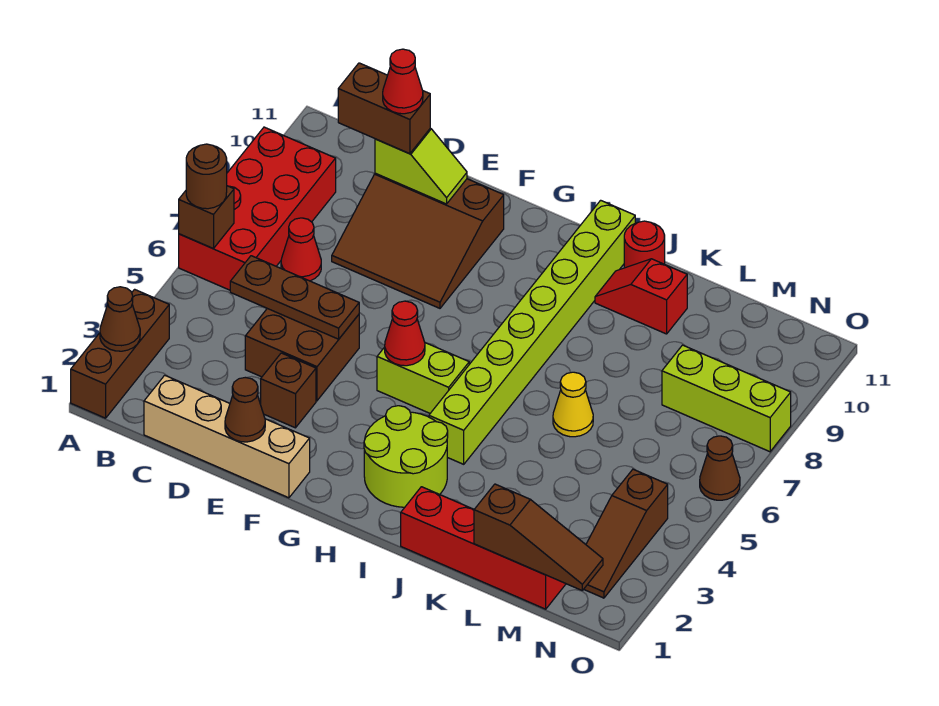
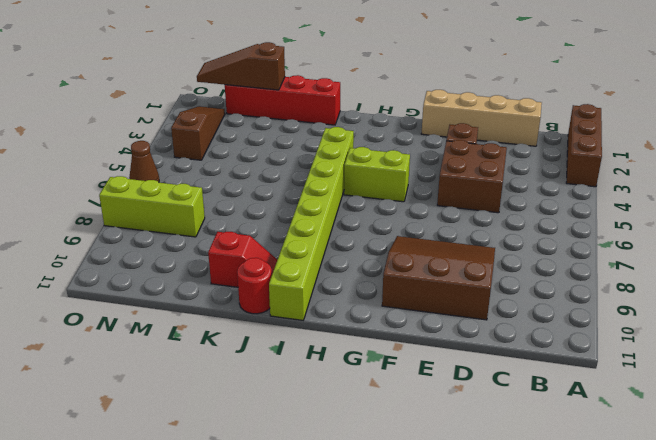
none -> red 2x4 brick [179,127,336,290]
none -> red 1x1 cone [281,218,321,281]
none -> lime 2x2 round brick [364,406,448,507]

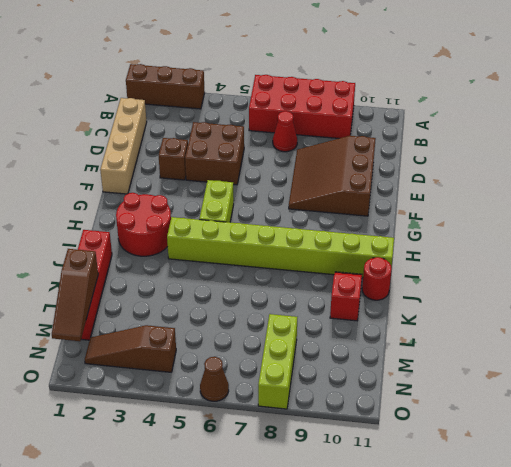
red 2x2 round brick [116,193,171,256] -> lime 2x2 round brick [364,406,448,507]
none -> yellow 1x1 cone [553,372,593,437]
none -> brown 1x1 cone [100,287,140,351]
none -> brown 1x1 brick [179,186,234,249]

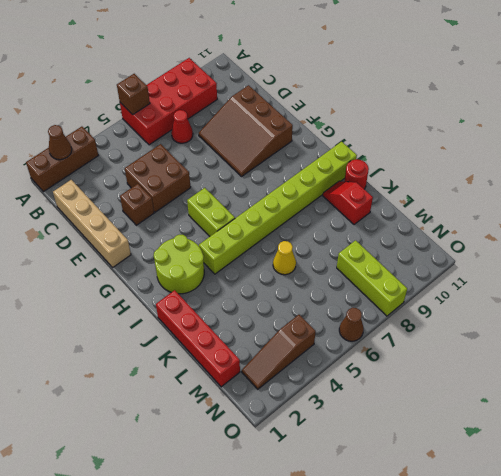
none -> brown 1x3 plate [230,256,359,339]
none -> lime 1x2 slope [375,128,467,204]
none -> brown 1x1 cone [225,378,265,442]

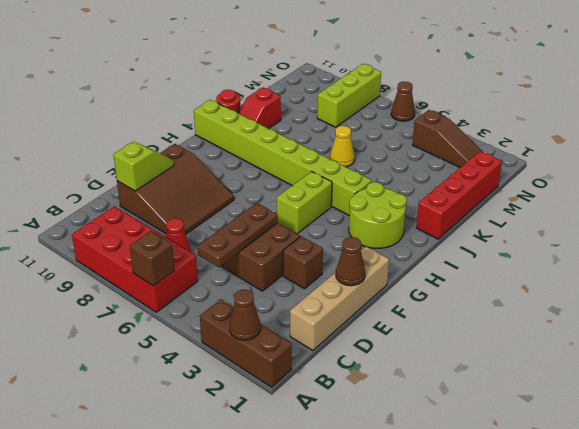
none -> red 1x1 cone [385,301,425,366]
none -> brown 1x3 slope [474,484,603,590]
none -> brown 1x1 round brick [186,144,227,209]

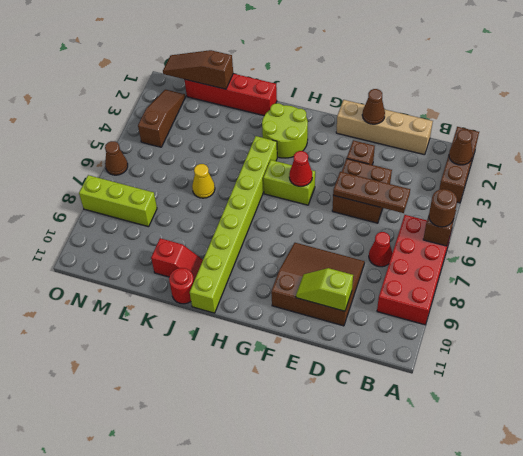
none -> brown 1x2 brick [338,63,430,154]
none -> red 1x1 cone [383,49,423,114]

